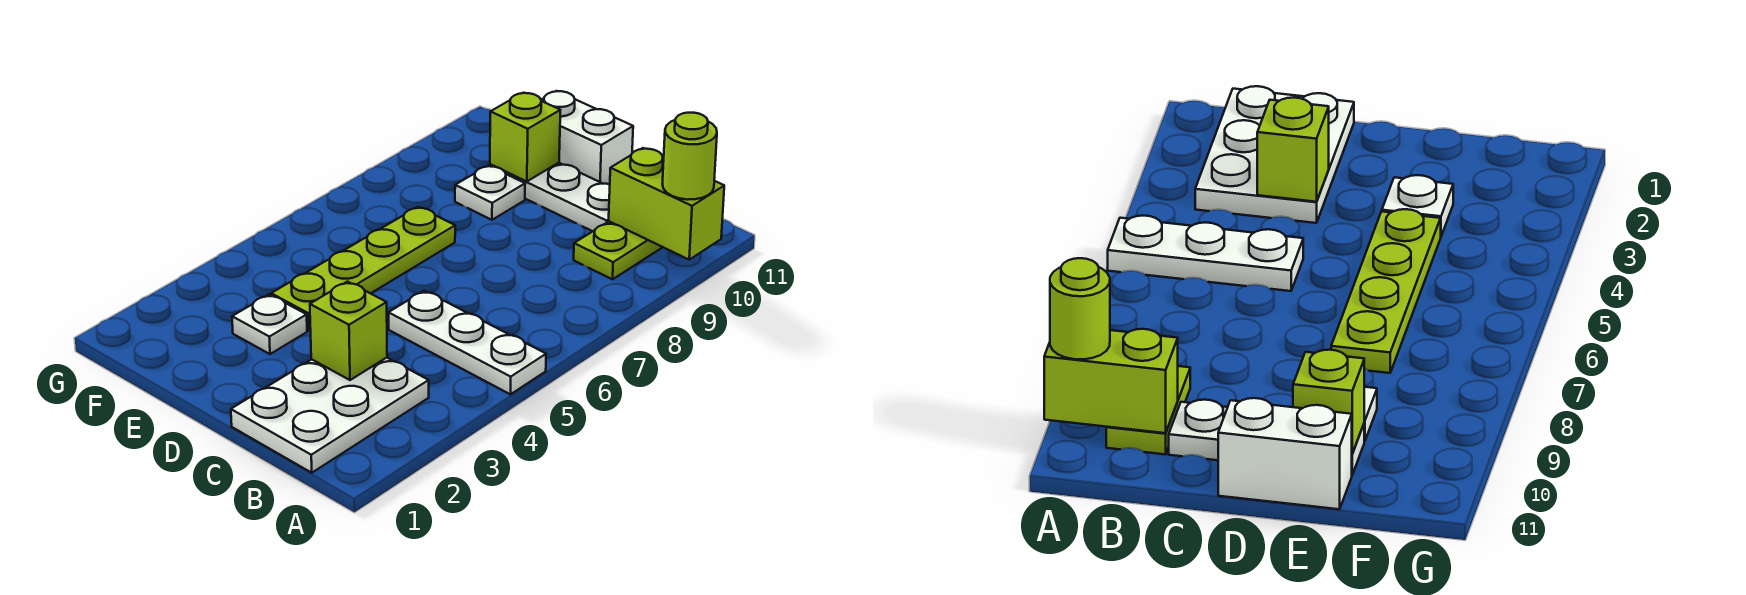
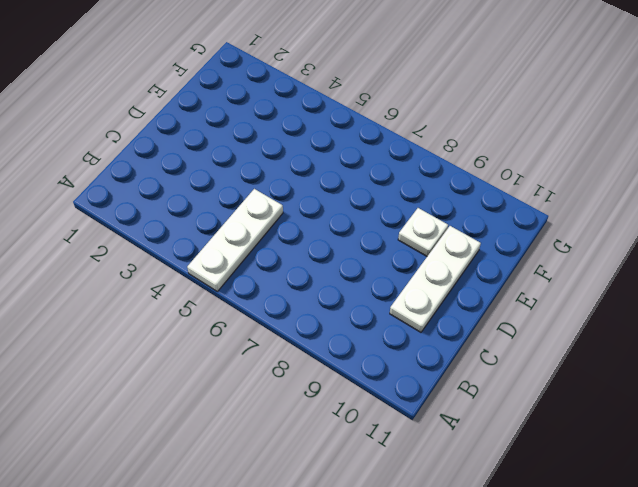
none -> white 2x3 plate [231,358,429,473]
none -> lime 1x2 plate [574,221,662,279]
none -> white 1x2 brick [541,91,633,184]

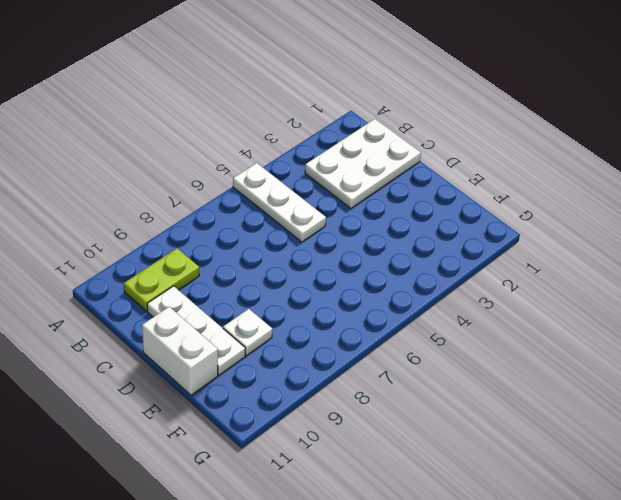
none -> white 1x1 plate [232,294,307,354]
none -> lime 1x4 plate [271,207,455,331]
none -> lime 1x2 brick [609,148,724,260]

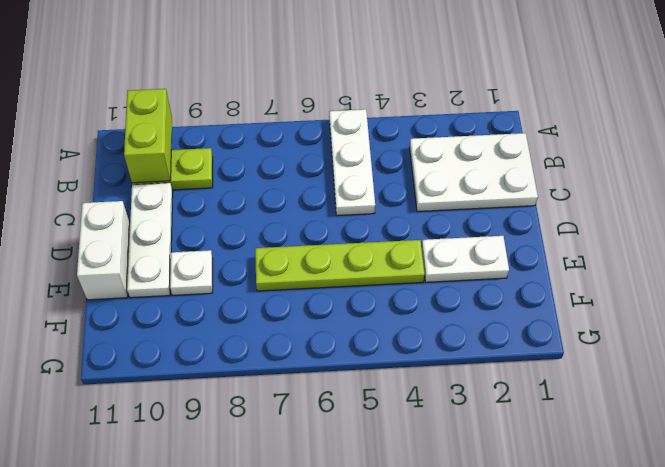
white 1x2 plate [421,236,509,282] -> white 1x1 plate [232,294,307,354]
none -> lime 1x1 brick [310,282,387,380]
none -> lime 1x1 brick [490,93,560,182]
none -> lime 1x1 round brick [663,113,717,200]

